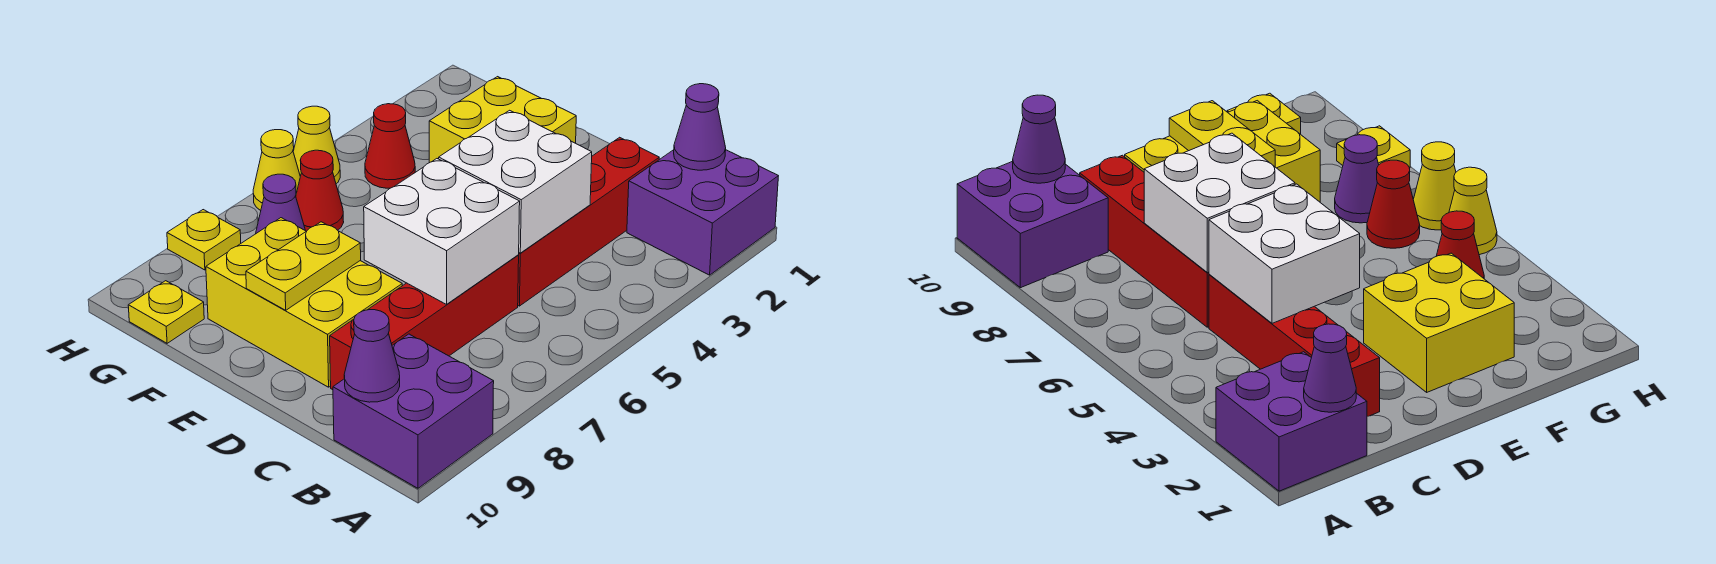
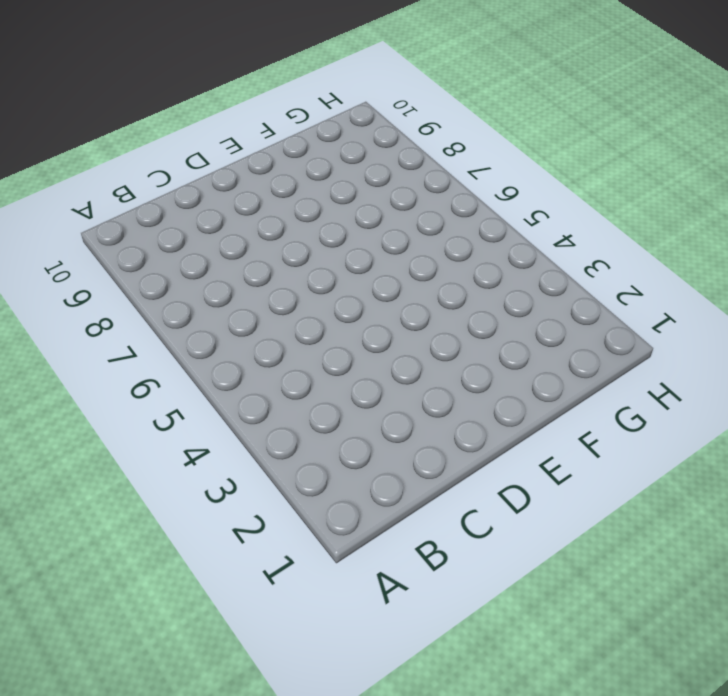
none -> purple 2x2 brick [627,150,778,275]
none -> purple 2x2 brick [333,334,494,488]
none -> red 1x4 brick [518,137,659,306]

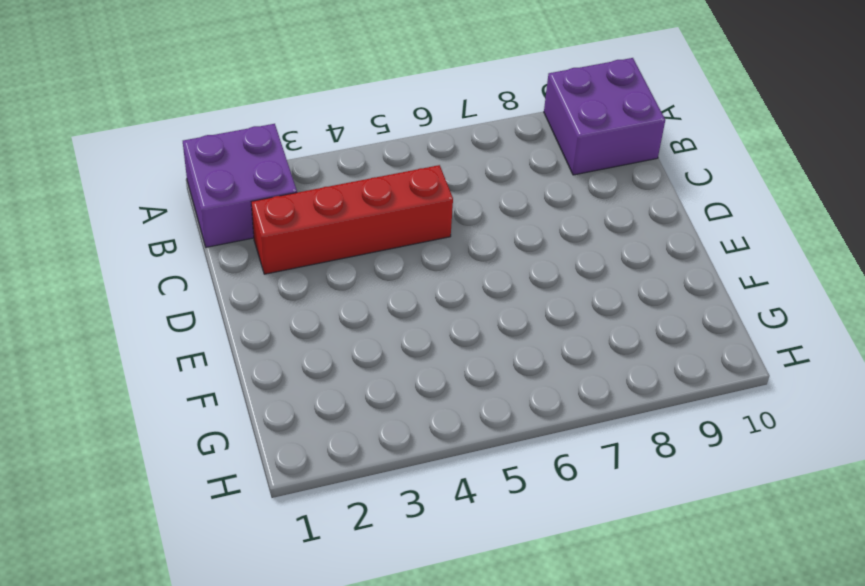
none -> red 1x4 brick [330,255,519,390]
none -> yellow 2x3 brick [206,218,402,387]
none -> yellow 2x2 brick [429,77,576,163]

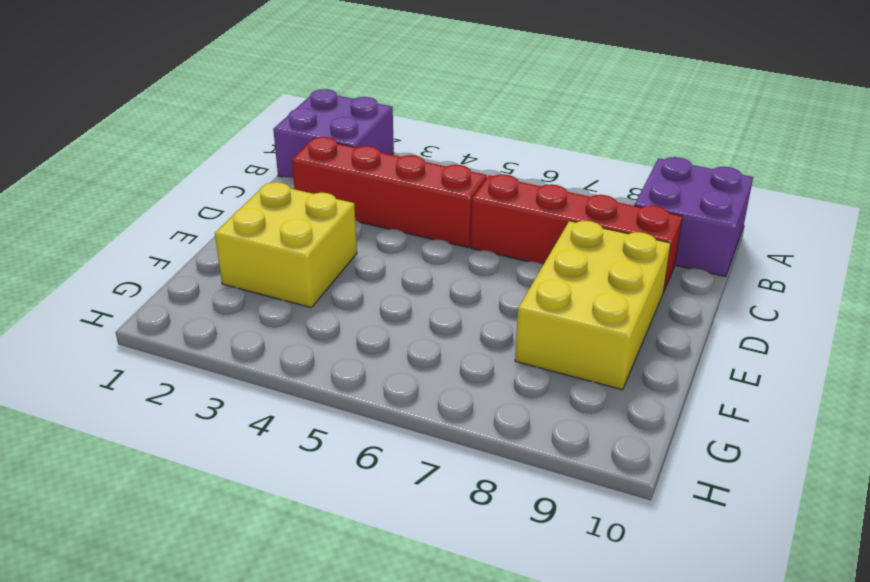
none -> red 1x1 cone [365,104,415,188]
none -> red 1x1 cone [296,150,344,231]
none -> purple 1x1 cone [256,174,305,233]

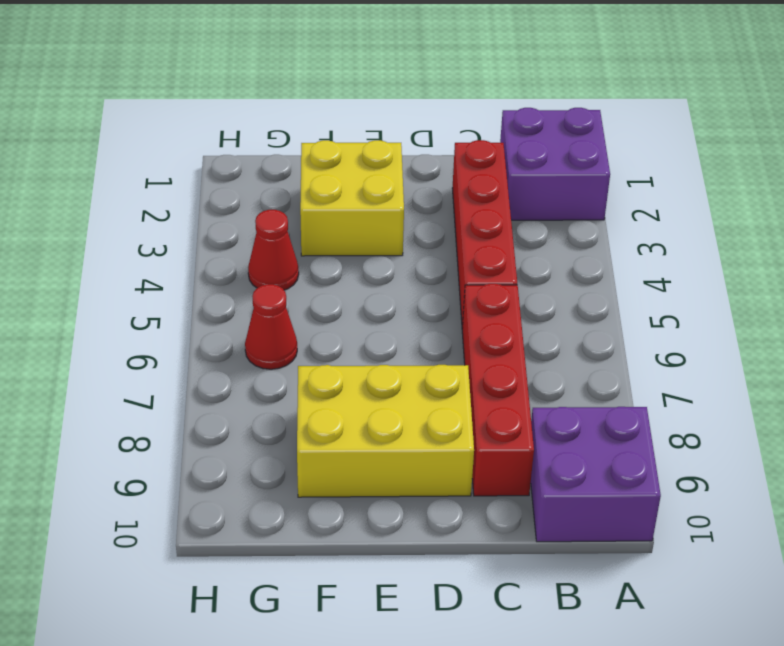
none -> purple 1x1 cone [256,174,305,233]
none -> yellow 1x1 plate [128,281,204,343]
none -> yellow 1x1 cone [293,106,340,184]

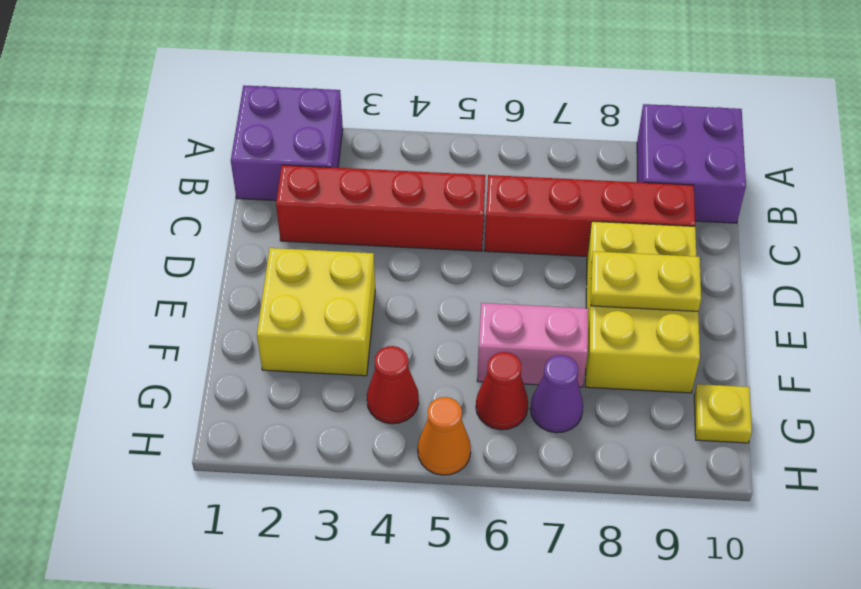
pink 1x2 brick [477,303,588,387] -> none
orange 1x1 cone [418,397,471,475] -> yellow 1x1 cone [293,106,340,184]
none -> yellow 1x1 cone [253,130,300,211]
none -> yellow 1x1 plate [167,210,241,270]
none -> purple 1x1 cone [674,84,726,170]

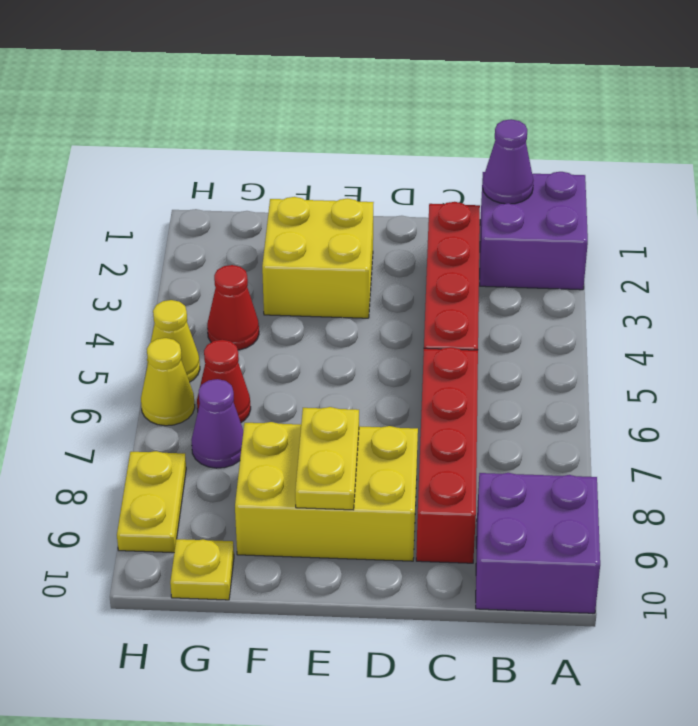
yellow 1x2 plate [117,451,186,553] -> yellow 1x1 plate [167,210,241,270]
none -> purple 1x1 cone [344,310,400,402]
none -> white 2x2 brick [439,110,592,253]
none -> white 2x2 brick [364,159,520,304]

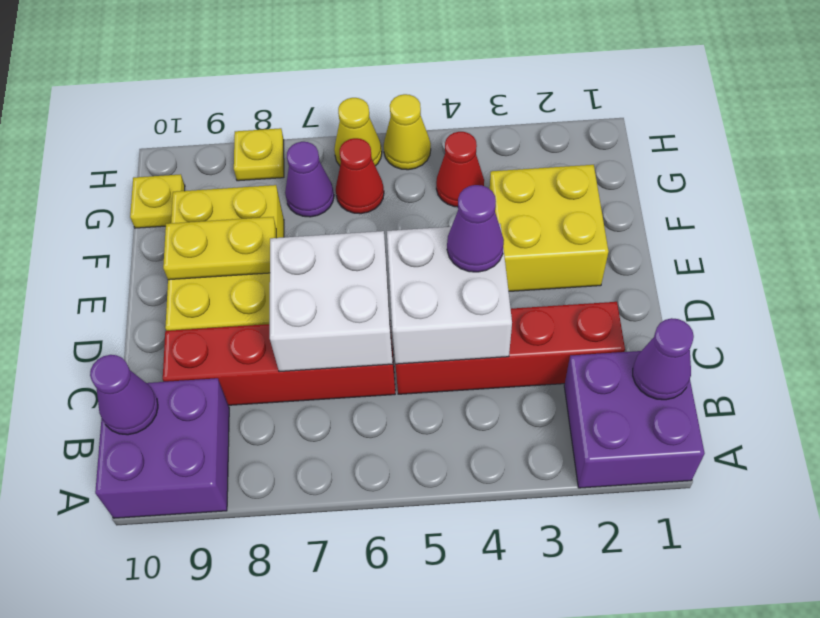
purple 1x1 cone [447,185,504,272] -> none

